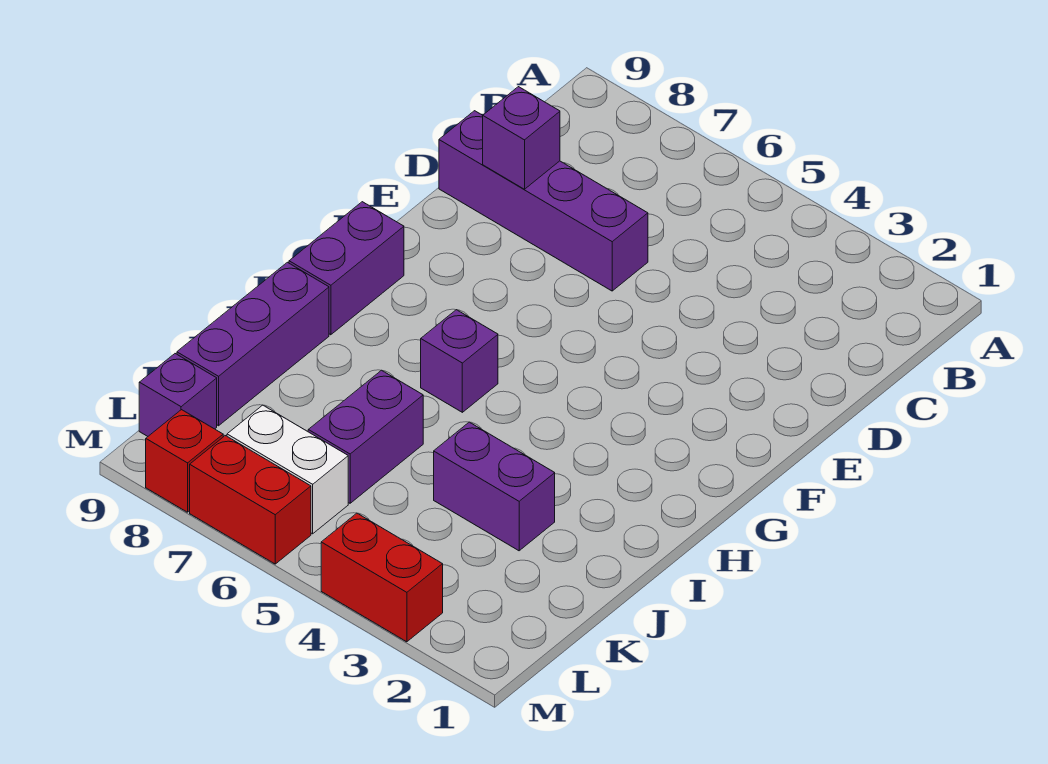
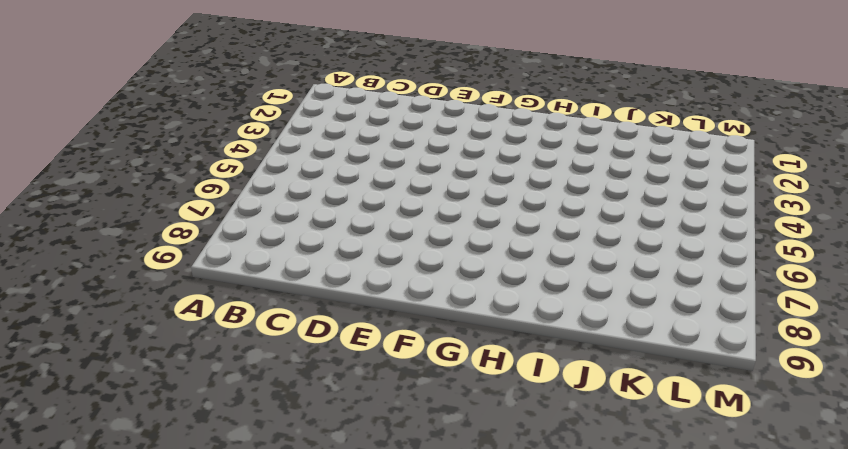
none -> purple 1x4 brick [439,111,648,291]
none -> purple 1x2 brick [289,202,404,335]
none -> purple 1x1 brick [421,310,498,412]

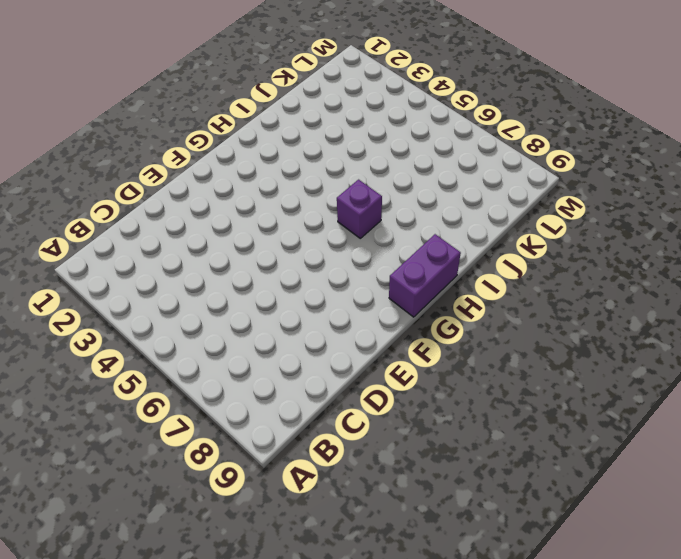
none -> purple 1x4 brick [439,111,648,291]
none -> purple 1x3 brick [177,262,329,426]
none -> purple 1x2 brick [434,422,555,551]

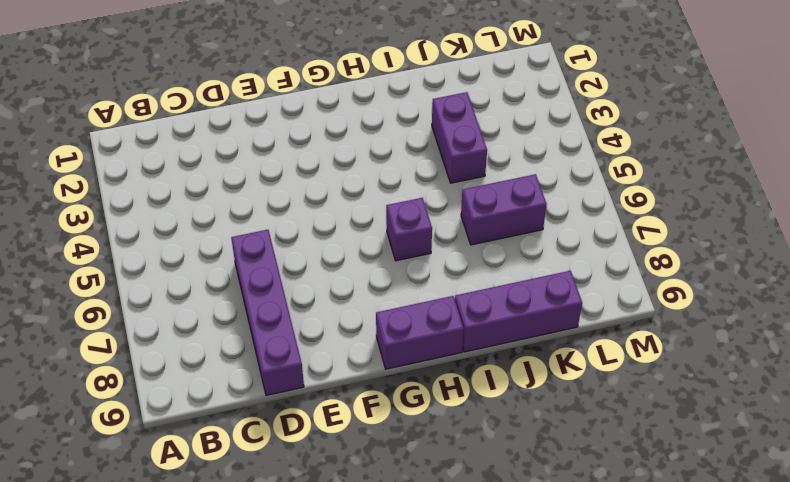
none -> white 1x2 brick [227,405,348,534]
none -> purple 1x1 brick [139,354,217,436]
none -> red 1x2 brick [321,513,443,642]

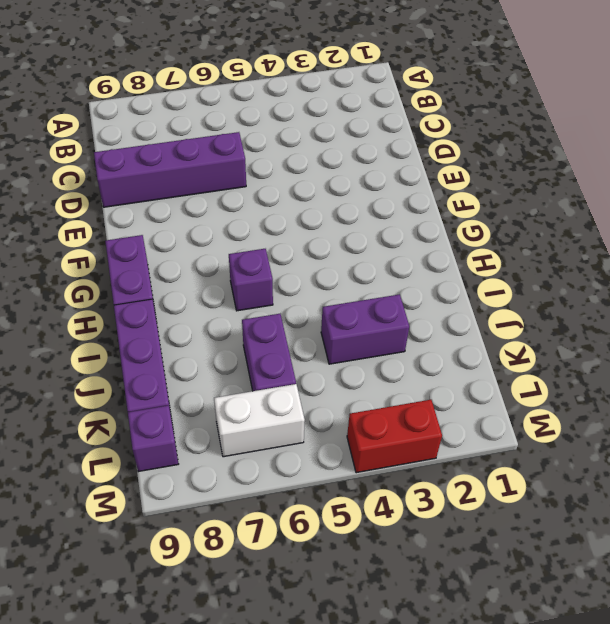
none -> red 1x2 brick [190,436,311,564]
none -> red 1x1 brick [146,410,223,512]
none -> purple 1x1 brick [483,87,560,189]

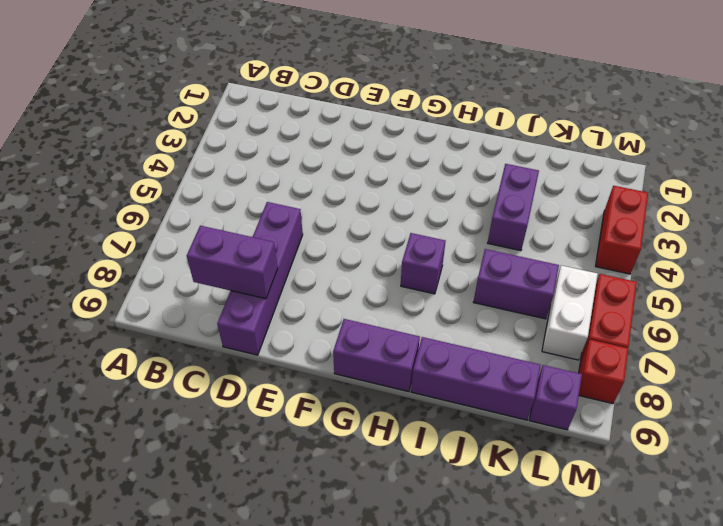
purple 1x2 brick [187,226,278,299] -> purple 1x1 brick [483,87,560,189]

